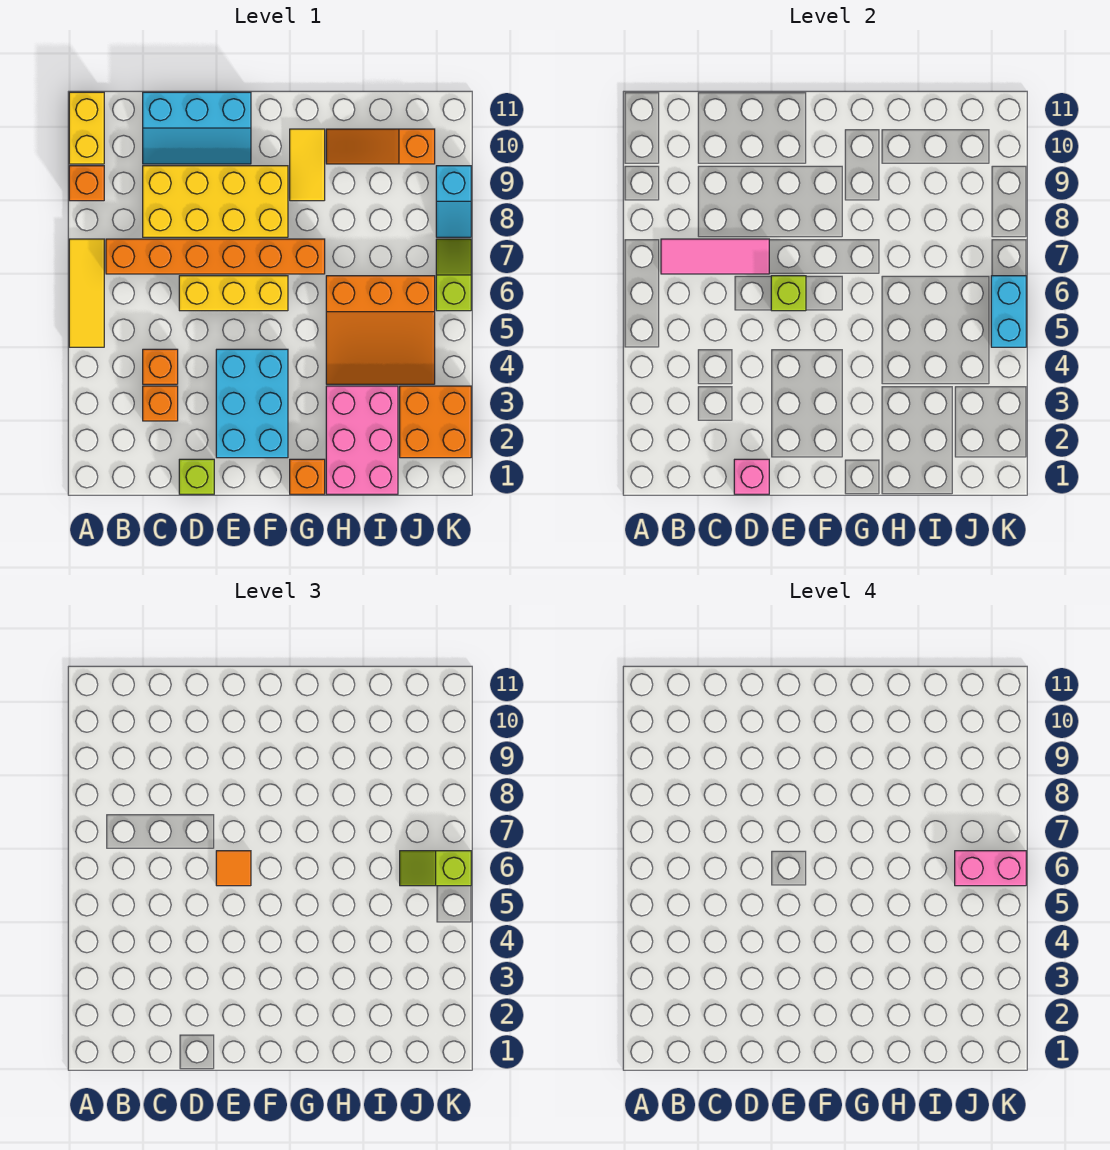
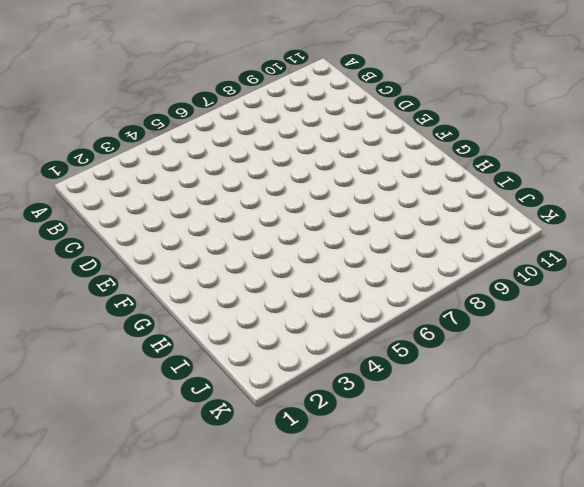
none -> yellow 1x3 tile [69,239,104,347]
none -> orange 1x1 brick [69,166,104,201]
none -> yellow 1x2 brick [69,92,104,164]

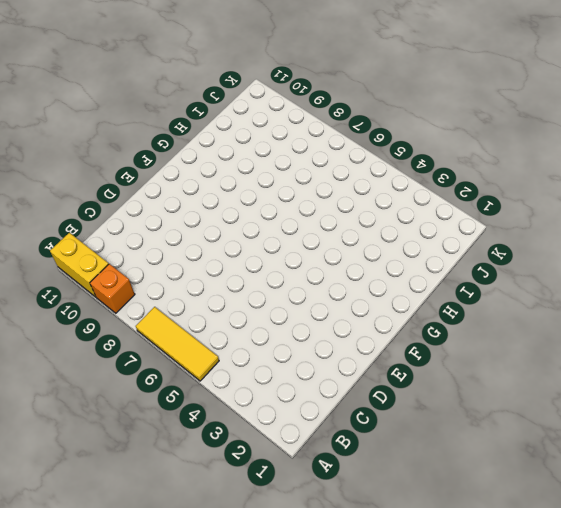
none -> orange 1x6 brick [106,239,325,274]
none -> orange 1x1 brick [143,386,178,421]
none -> orange 1x1 brick [143,349,178,384]

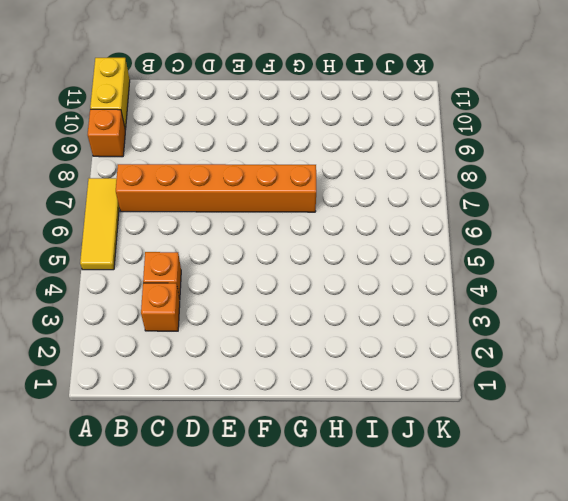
none -> yellow 2x4 brick [143,166,288,237]
none -> cyan 2x3 slope [143,92,251,164]
none -> lime 1x1 brick [179,459,214,494]

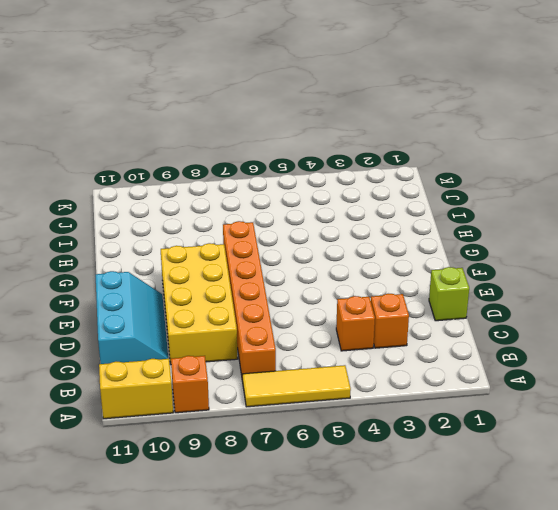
none -> yellow 1x3 brick [179,276,288,311]
none -> cyan 2x3 brick [216,349,288,458]
none -> orange 1x1 brick [290,459,325,494]

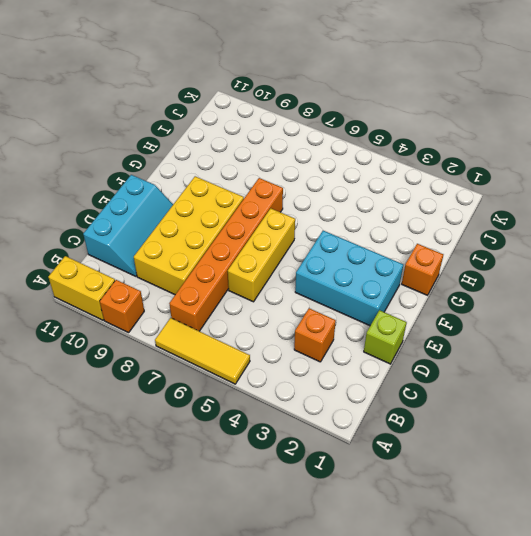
none -> orange 1x1 brick [143,349,178,384]
none -> yellow 1x2 tile [290,129,325,201]
none -> pink 2x3 brick [326,386,398,494]

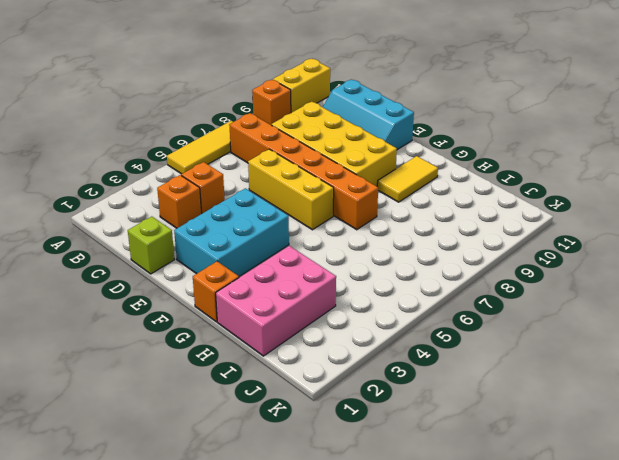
none -> orange 3x3 slope [326,276,435,384]
none -> orange 1x3 slope [326,129,435,164]
none -> orange 2x2 brick [400,386,471,458]

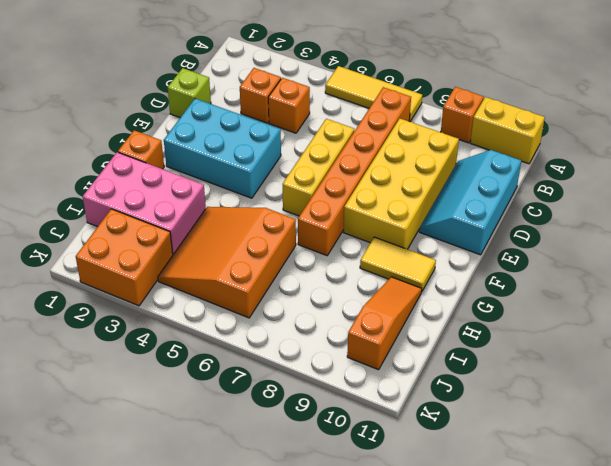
none -> lime 1x2 slope [436,239,471,311]
none -> cyan 1x2 slope [436,166,471,237]
none -> pink 1x3 tile [661,239,769,274]

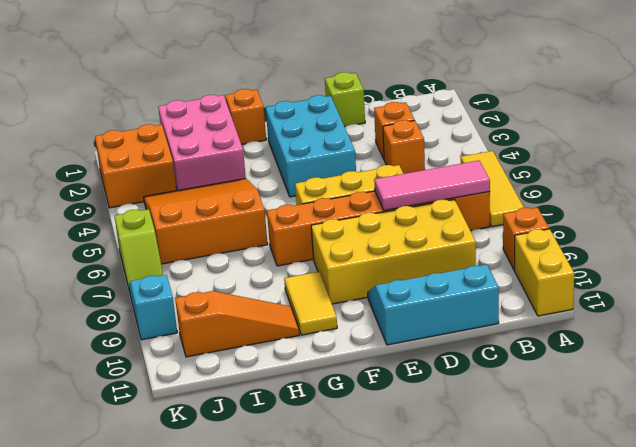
none -> pink 1x1 brick [734,459,769,494]
none -> lime 1x1 brick [771,276,806,311]
none -> cyan 1x2 brick [991,276,1026,347]

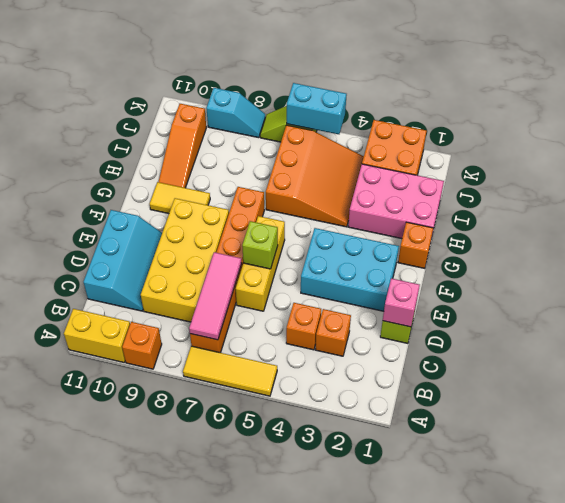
none -> orange 1x1 tile [216,851,251,886]
none -> lime 1x2 slope [400,851,471,886]
none -> pink 1x2 brick [955,851,1026,886]

